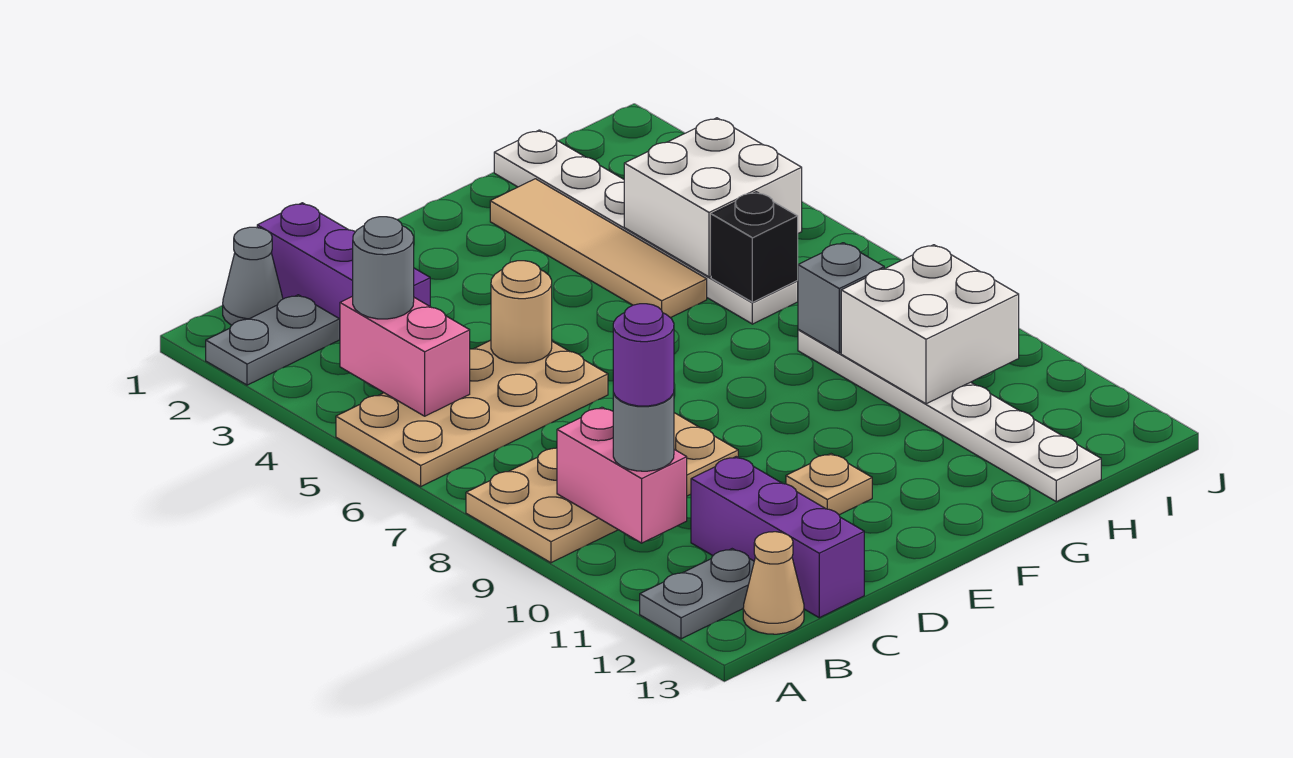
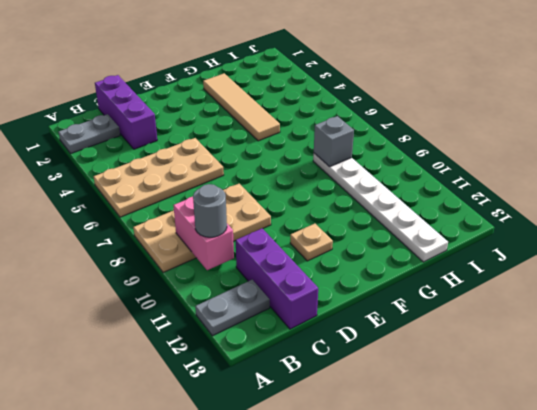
none -> grey 1x1 cone [223,227,283,325]
none -> tan 1x1 cone [743,532,804,634]
none -> white 1x6 plate [494,130,798,324]

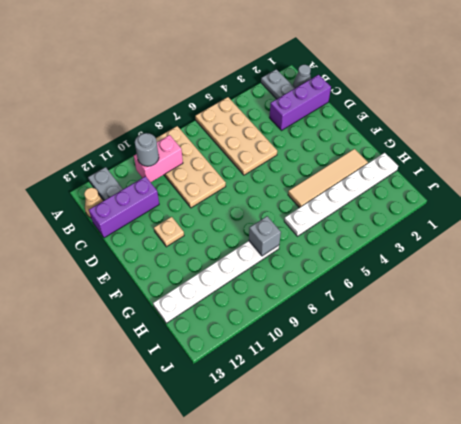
none -> pink 1x2 brick [340,296,470,416]
none -> tan 1x1 round brick [491,261,552,363]
none -> white 2x2 brick [624,118,802,277]

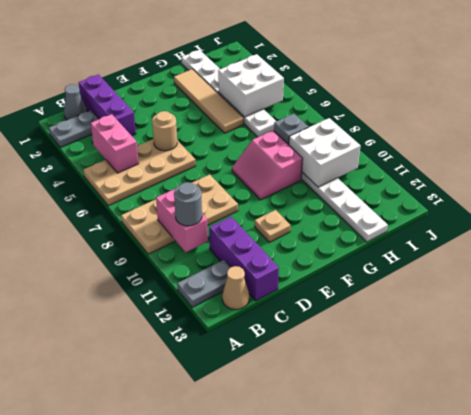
pink 2x2 slope [232,131,303,200] -> none
none -> black 1x1 brick [711,192,798,302]
none -> grey 1x1 round brick [353,217,414,319]
none -> purple 1x1 round brick [613,304,674,406]

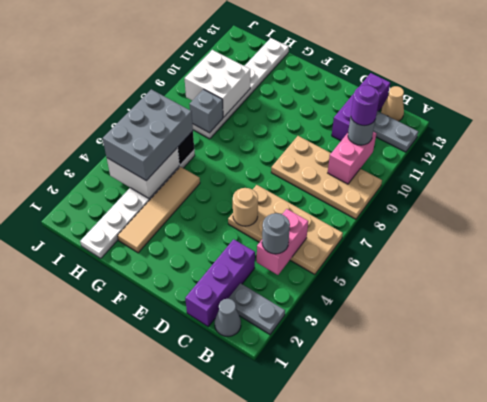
grey 2x3 brick [103,89,193,181] -> none
none -> tan 1x1 plate [786,454,872,515]

